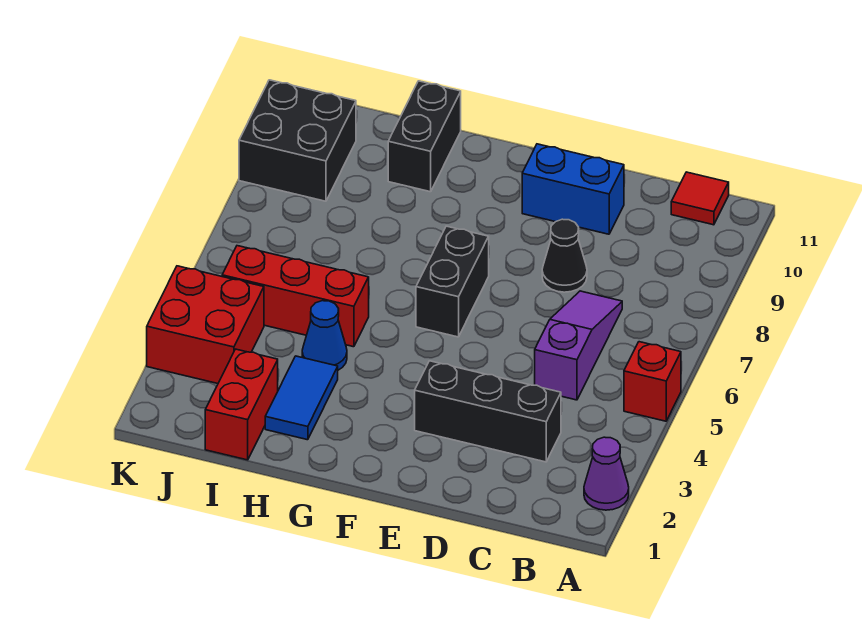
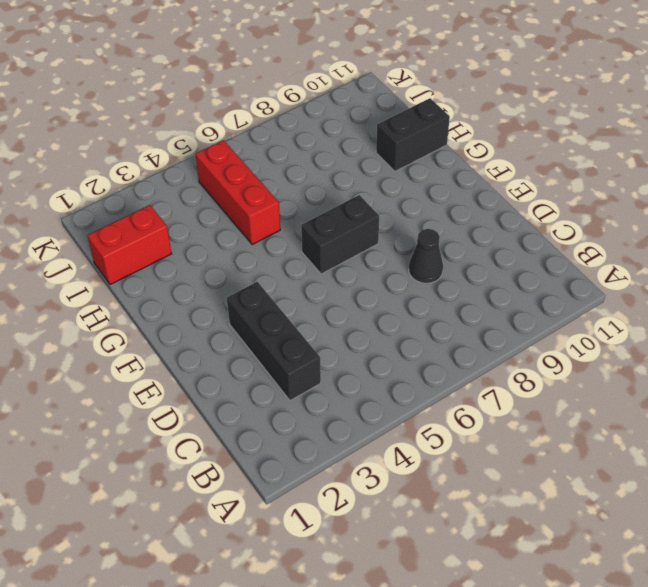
none -> purple 1x1 cone [584,437,629,510]
none -> red 1x1 brick [624,342,681,421]
none -> red 1x1 tile [671,172,729,225]

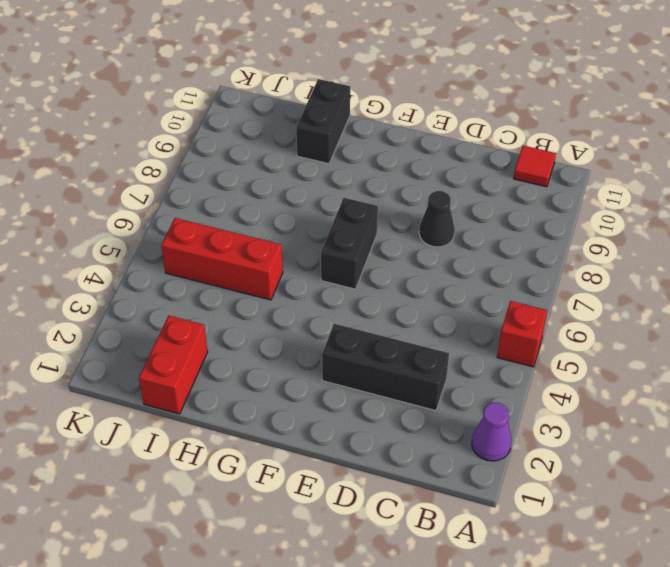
none -> purple 1x3 slope [535,291,622,400]
none -> blue 1x2 brick [522,144,624,234]
none -> blue 1x2 tile [265,356,338,440]

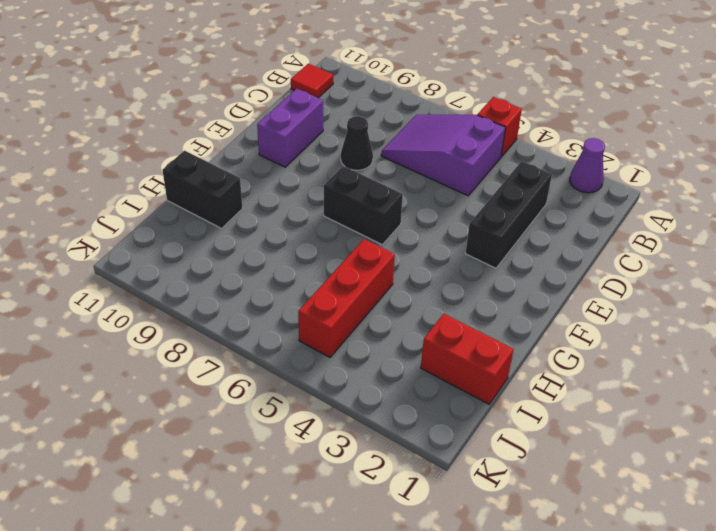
purple 2x3 slope [381,115,505,196] -> purple 1x3 slope [535,291,622,400]
purple 1x2 brick [257,89,323,167] -> blue 1x2 brick [522,144,624,234]
none -> blue 1x2 tile [265,356,338,440]
none -> blue 1x1 cone [302,301,347,370]
none -> red 2x2 brick [147,266,264,384]

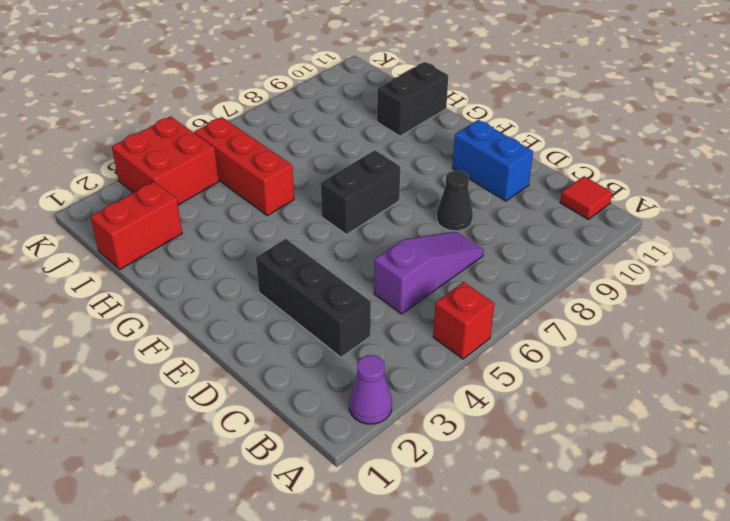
none -> blue 1x2 tile [265,356,338,440]
none -> blue 1x1 cone [302,301,347,370]
none -> black 2x2 brick [239,80,356,201]

